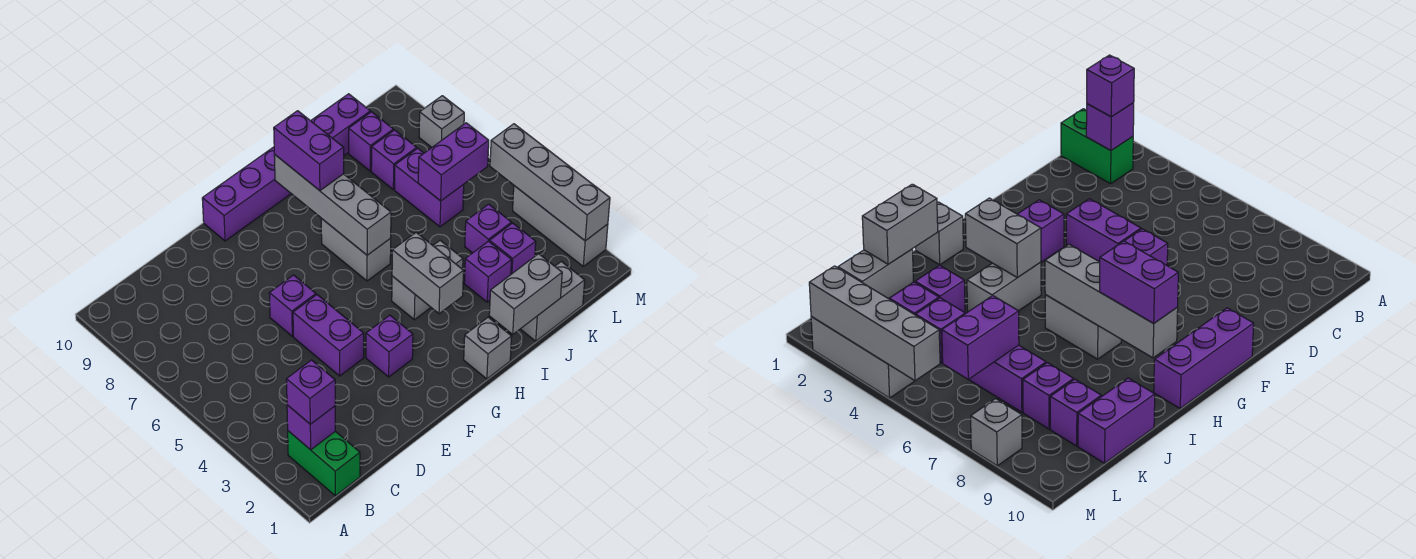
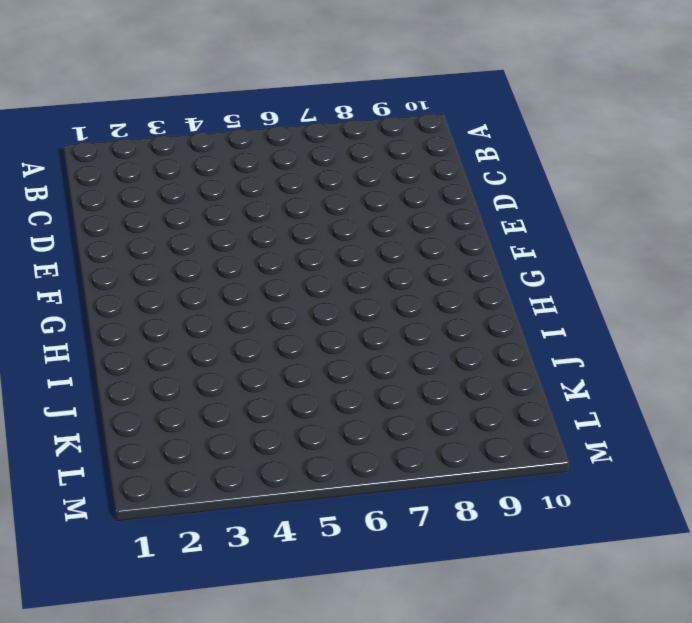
none -> green 1x2 brick [288,431,360,496]
none -> purple 1x2 brick [293,295,364,376]
none -> purple 1x1 brick [269,275,316,336]

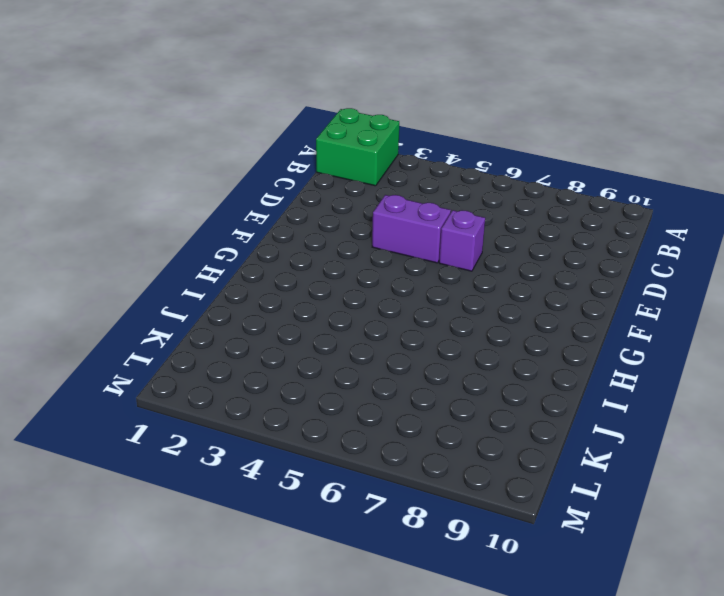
green 2x2 brick [316,108,399,186] -> green 1x2 brick [288,431,360,496]
none -> purple 1x1 brick [366,315,413,377]
none -> purple 1x3 brick [202,147,291,241]
none -> grey 1x1 brick [464,317,512,379]

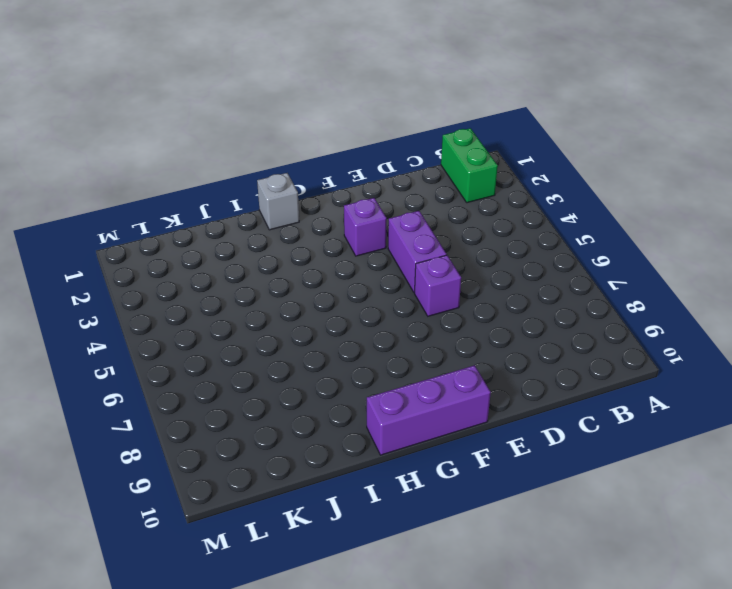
none -> grey 1x2 brick [392,240,463,320]
none -> grey 1x2 brick [321,219,391,281]
none -> grey 1x2 brick [521,261,585,341]

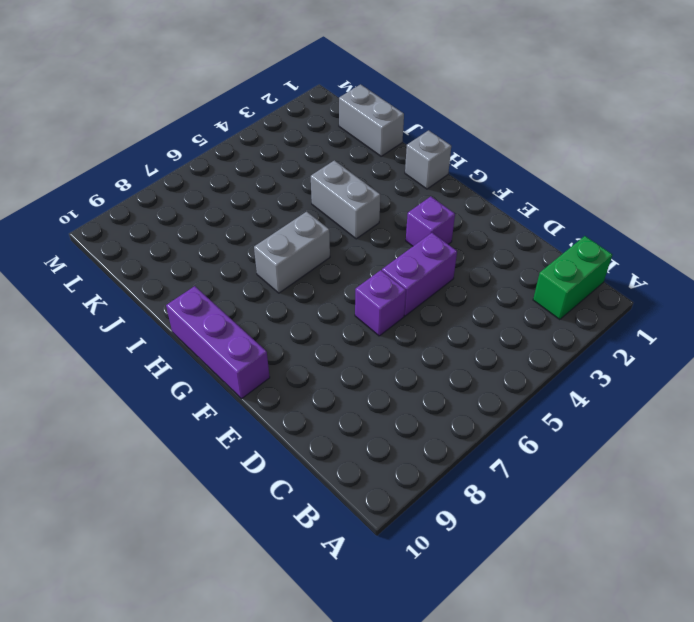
none -> purple 1x1 brick [464,241,511,302]
none -> purple 1x2 brick [311,94,370,155]
none -> purple 1x1 brick [490,223,536,274]

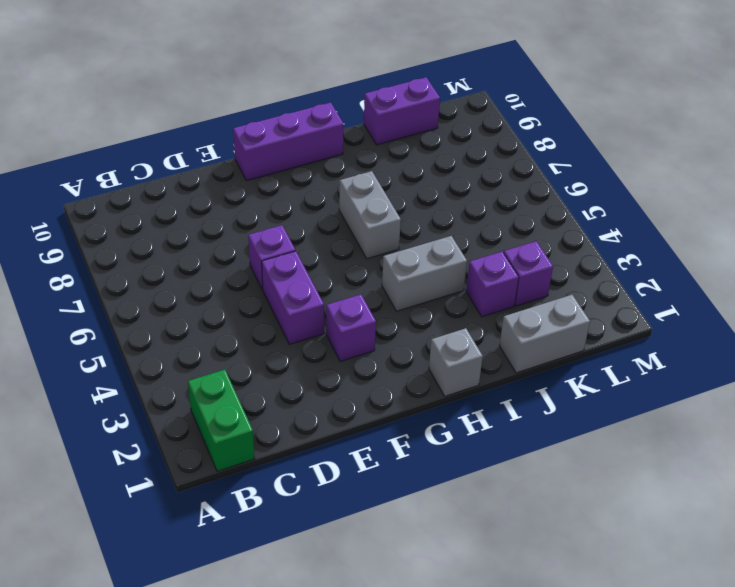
none -> purple 1x1 brick [465,204,512,253]
none -> purple 1x2 brick [395,148,464,227]
none -> purple 1x1 brick [371,130,417,190]

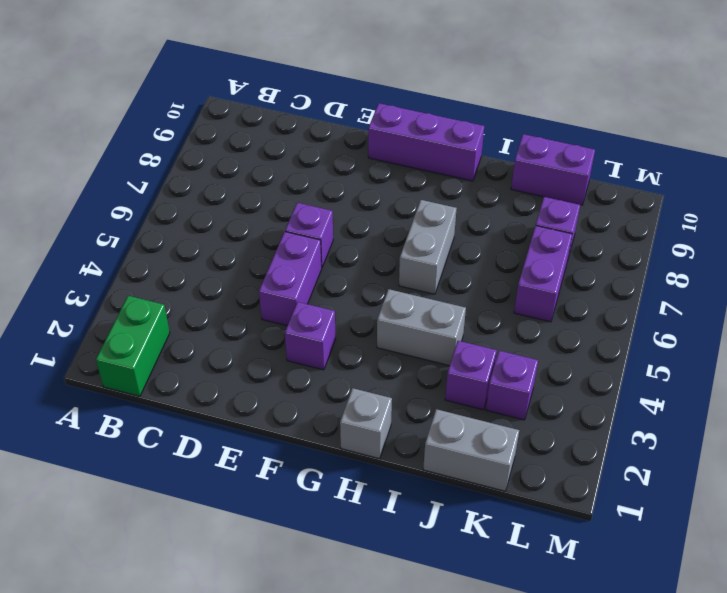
none -> purple 1x1 brick [465,204,512,253]
none -> purple 1x1 brick [349,112,393,171]
none -> grey 1x3 brick [513,186,608,266]

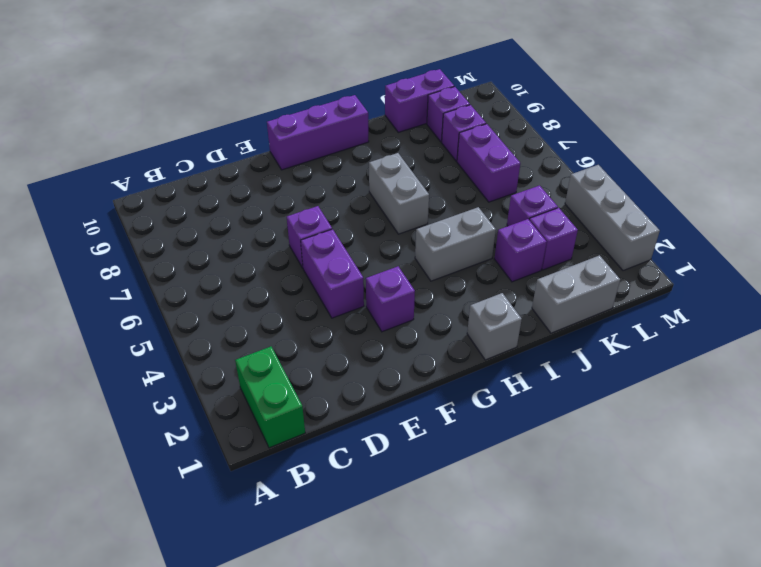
none -> grey 1x1 brick [419,96,464,147]
none -> purple 1x1 brick [287,405,335,450]
none -> grey 1x2 brick [392,232,464,314]

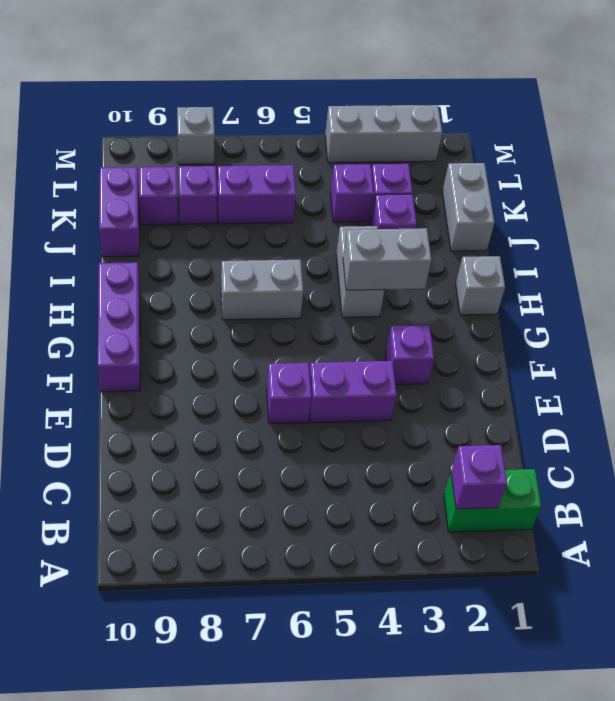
none -> grey 1x4 brick [274,155,391,255]
none -> grey 1x2 brick [489,254,562,334]
none -> purple 1x2 brick [418,123,489,201]

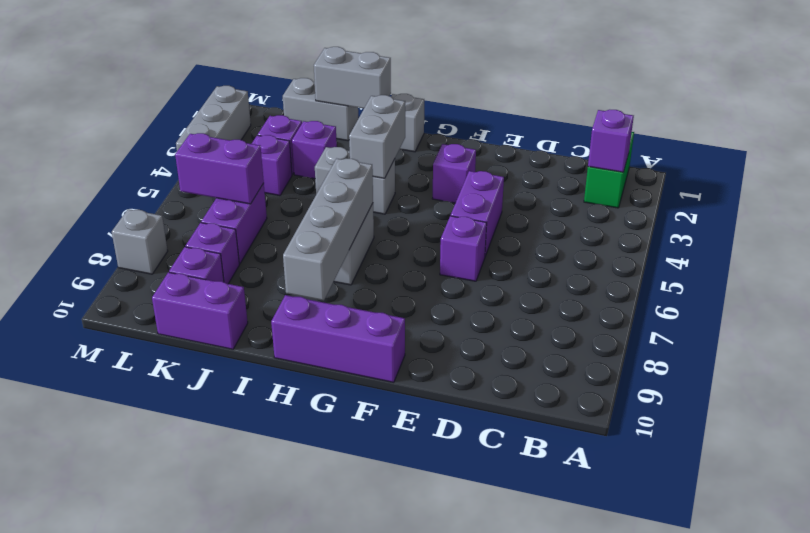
none -> grey 1x4 brick [490,124,610,241]
none -> purple 1x1 brick [286,360,335,424]
none -> purple 1x2 brick [274,111,344,191]

